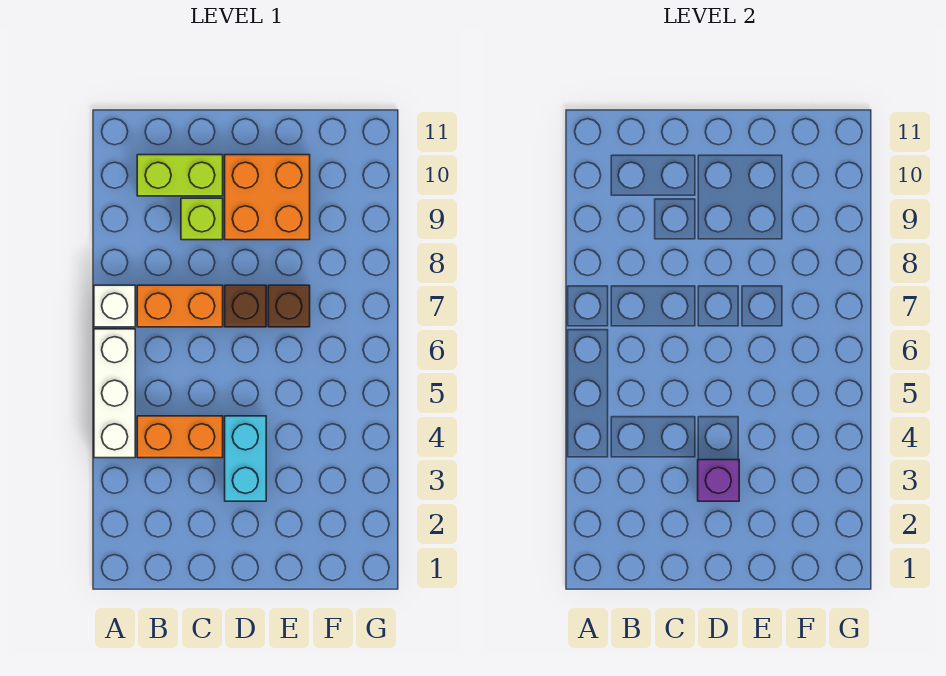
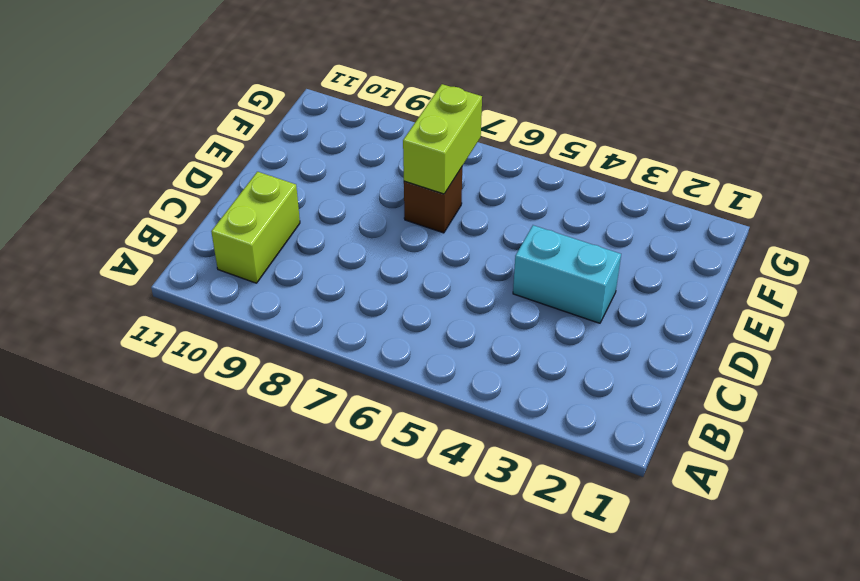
lime 1x2 brick [403,84,482,194] -> none
none -> white 1x3 brick [94,329,135,458]
none -> white 1x1 brick [94,285,135,327]

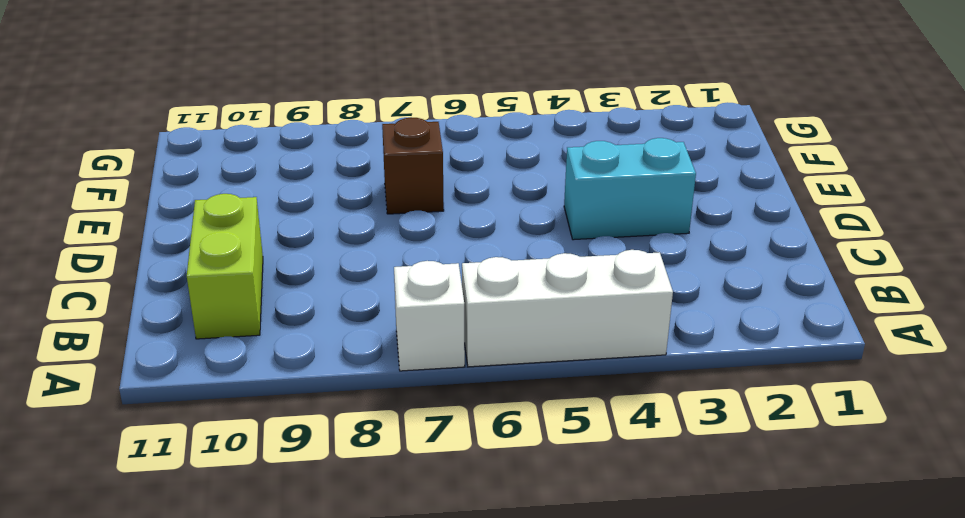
none -> orange 1x2 brick [137,416,223,458]
none -> orange 1x2 brick [137,285,223,327]

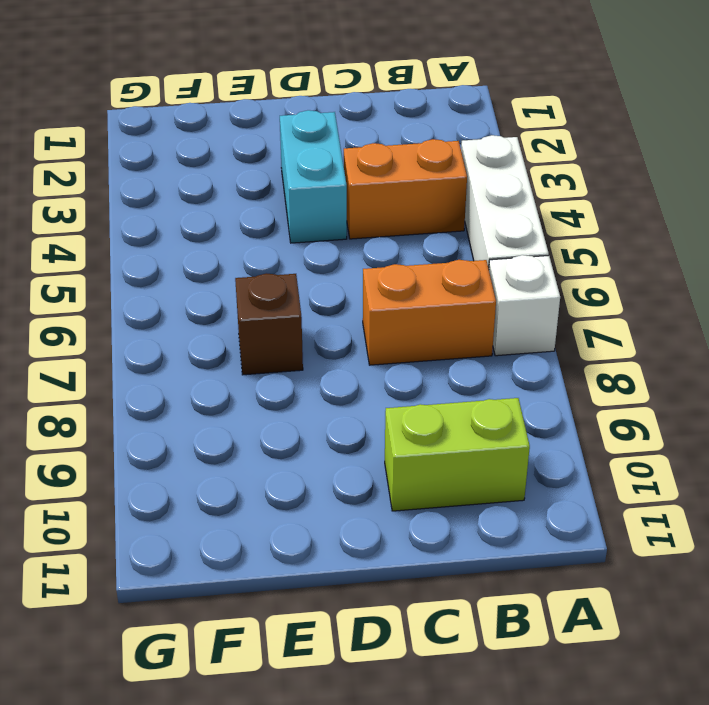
none -> lime 1x1 brick [181,198,223,240]
none -> brown 1x1 brick [225,285,266,327]

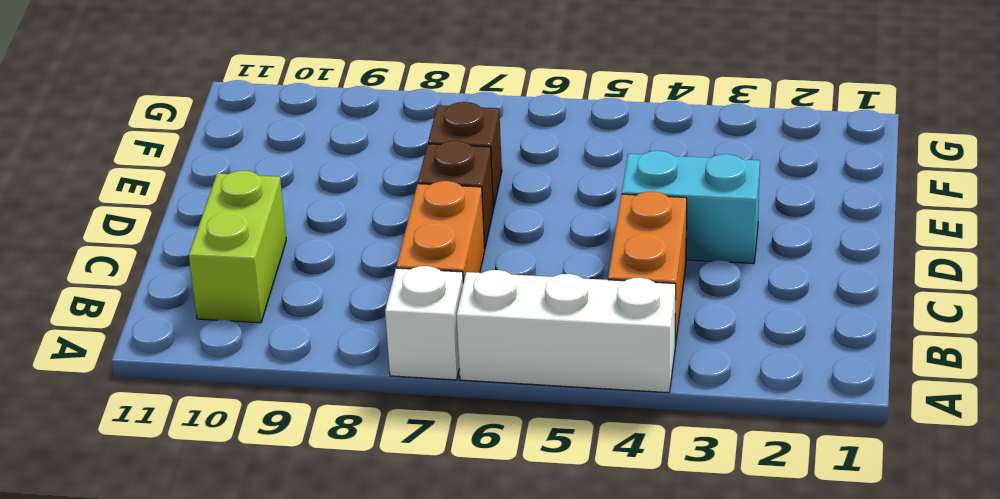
none -> lime 1x1 brick [181,198,223,240]
none -> orange 2x2 brick [225,155,310,240]

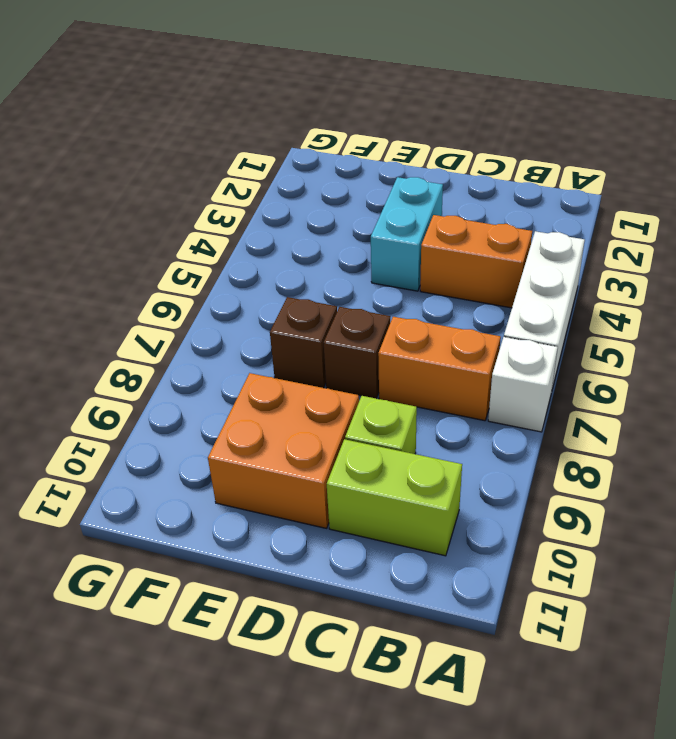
none -> purple 1x1 brick [698,460,739,501]

